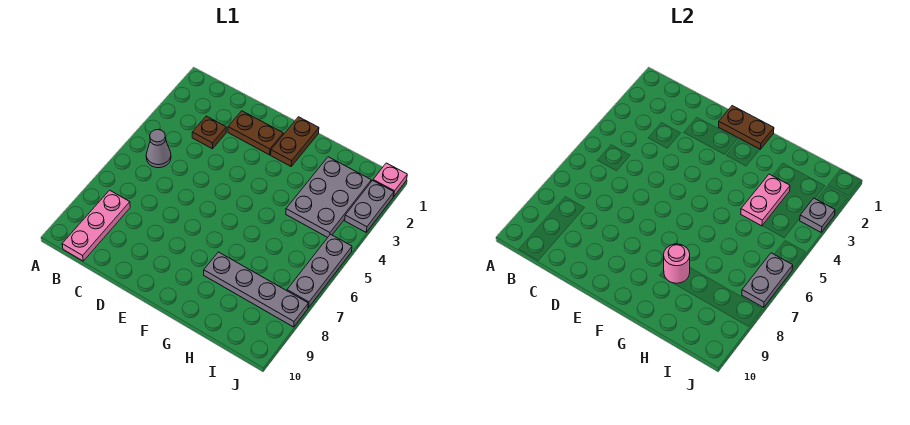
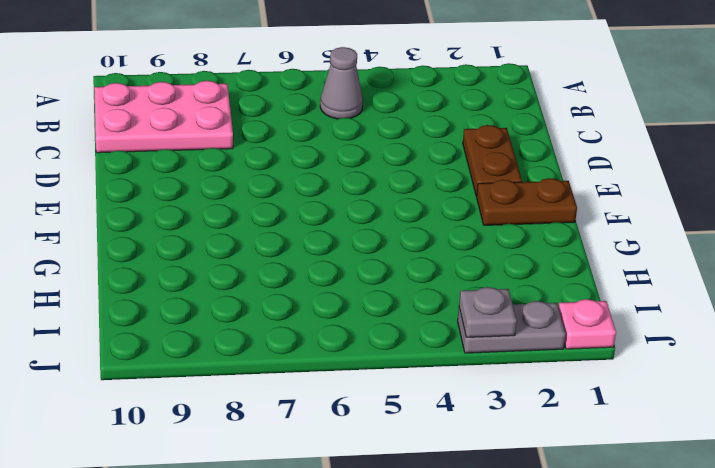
pink 2x3 plate [94,81,233,153] -> pink 1x3 plate [62,190,130,261]
none -> brown 1x1 plate [192,116,226,149]
none -> grey 1x4 plate [204,252,308,327]
none -> grey 2x3 plate [286,157,371,237]

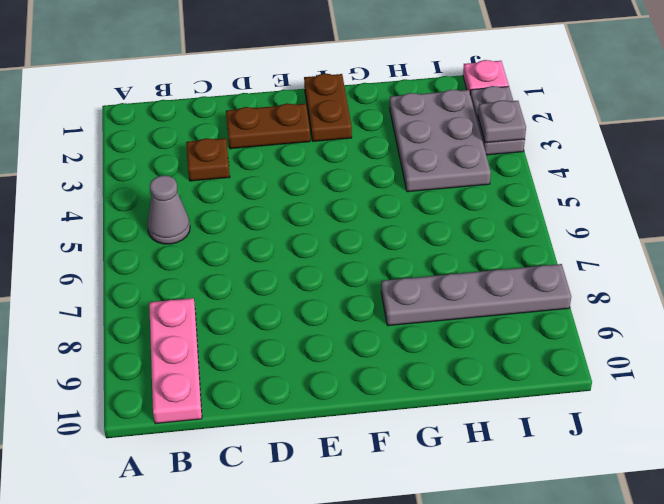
none -> grey 1x3 plate [287,234,352,307]
none -> brown 1x2 plate [719,106,774,149]
none -> pink 1x1 round brick [664,244,690,283]

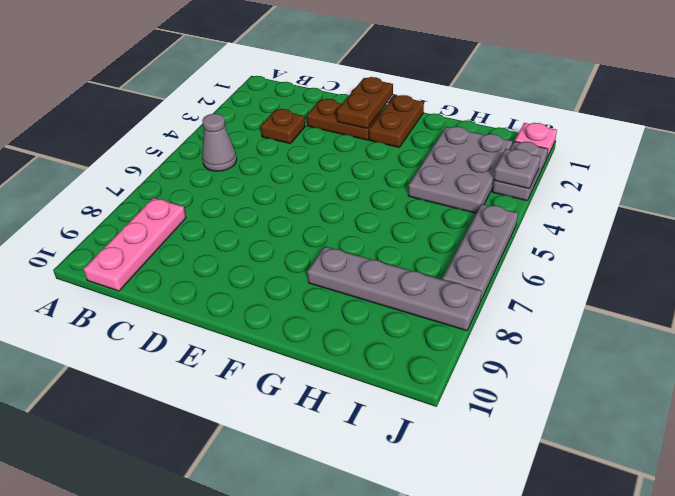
brown 1x2 plate [337,77,393,128] -> brown 1x2 plate turned to [719,106,774,149]
none -> pink 1x1 round brick [664,244,690,283]
none -> pink 1x2 plate [741,174,790,226]
none -> grey 1x2 plate [742,253,793,307]

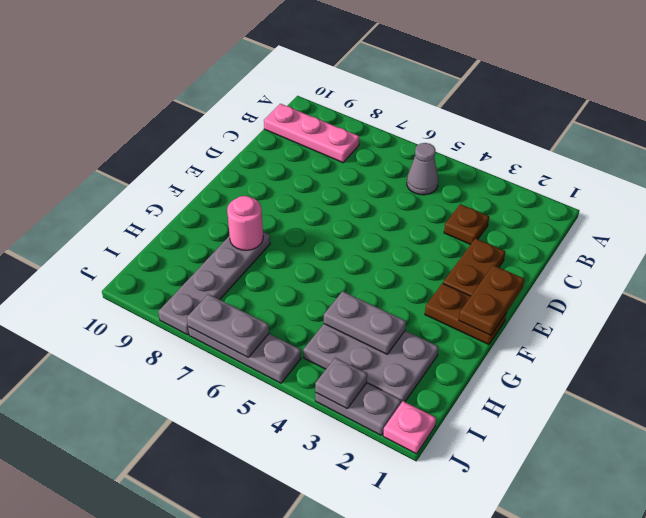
grey 1x2 plate [324,291,406,354] -> pink 1x2 plate [741,174,790,226]

